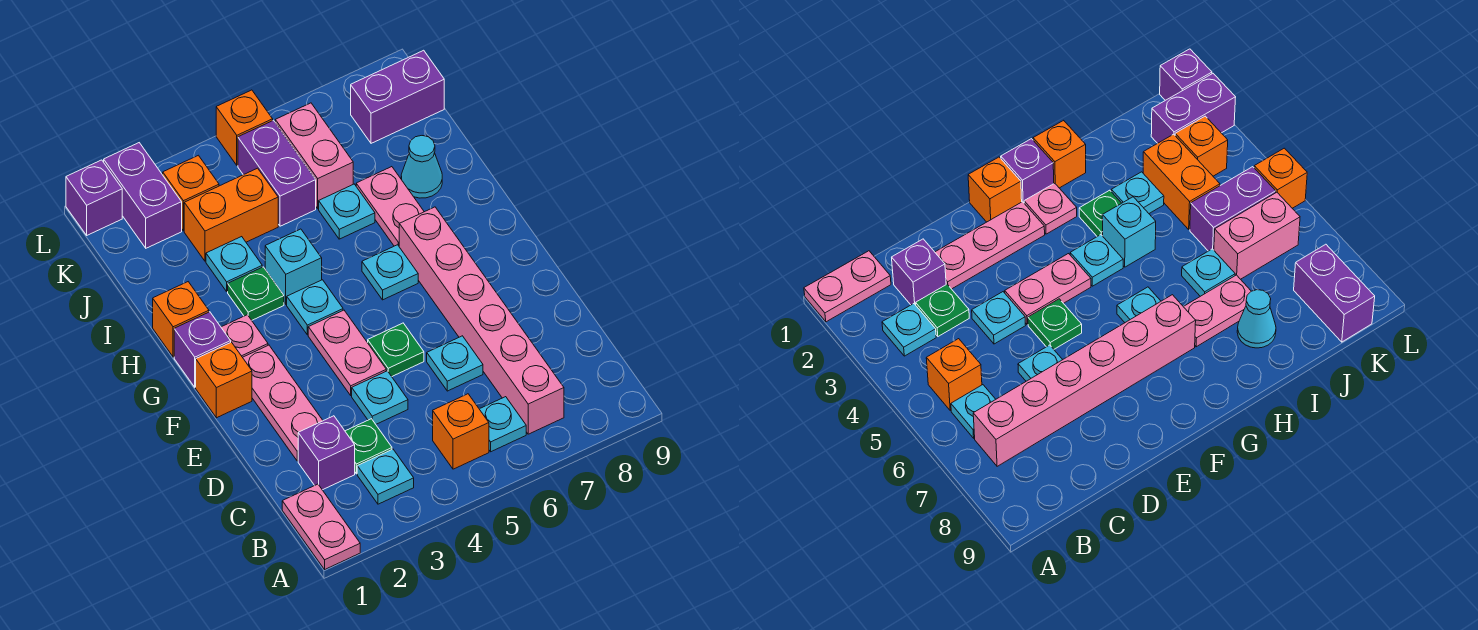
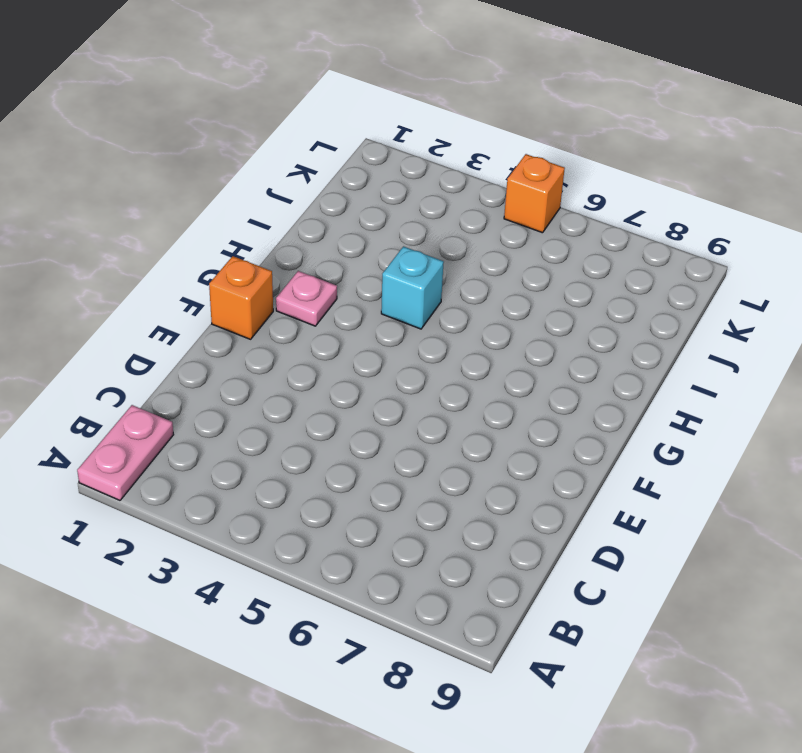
none -> cyan 1x1 plate [357,449,414,504]
none -> orange 1x1 brick [433,394,489,469]
none -> cyan 1x1 plate [480,397,526,452]
none -> pink 1x6 brick [399,207,564,434]

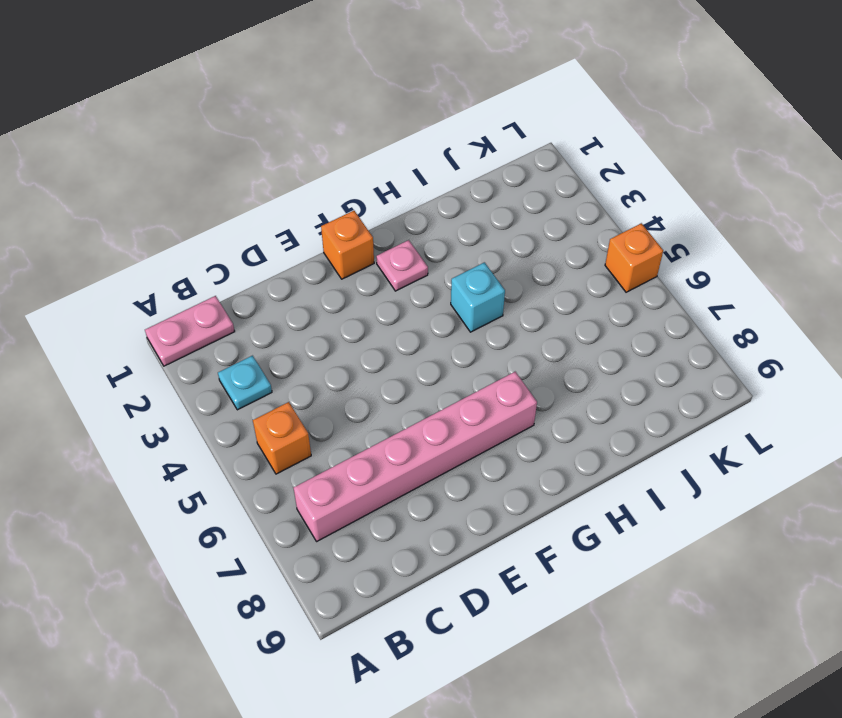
none -> cyan 1x1 plate [480,397,526,452]
none -> purple 1x1 brick [298,416,355,490]
none -> green 1x1 plate [345,419,392,474]
none -> pink 1x3 plate [243,345,323,461]

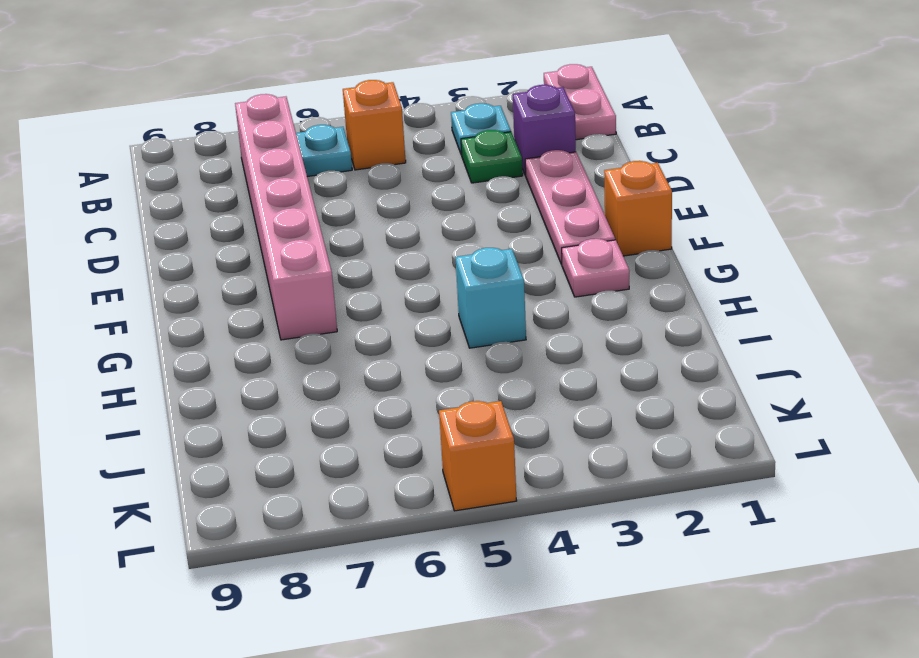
none -> cyan 1x1 plate [352,371,408,424]
none -> cyan 1x1 plate [427,336,483,391]
none -> pink 1x2 plate [308,310,386,395]
none -> green 1x1 plate [368,323,424,376]

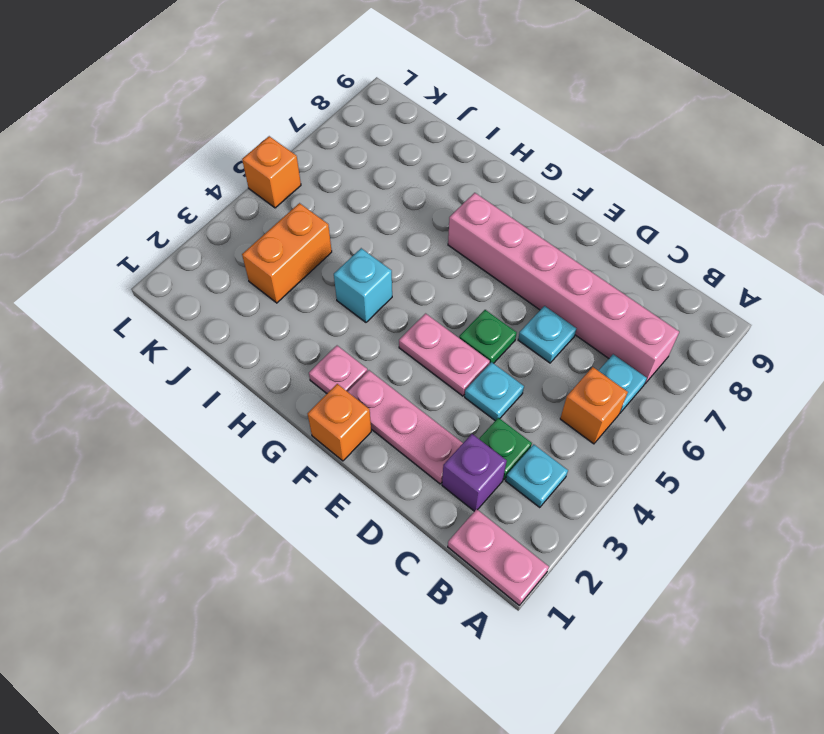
none -> purple 1x1 brick [174,312,231,387]
none -> cyan 1x1 plate [287,280,343,335]
none -> cyan 1x1 plate [362,245,418,300]
none -> orange 1x1 brick [153,282,209,357]

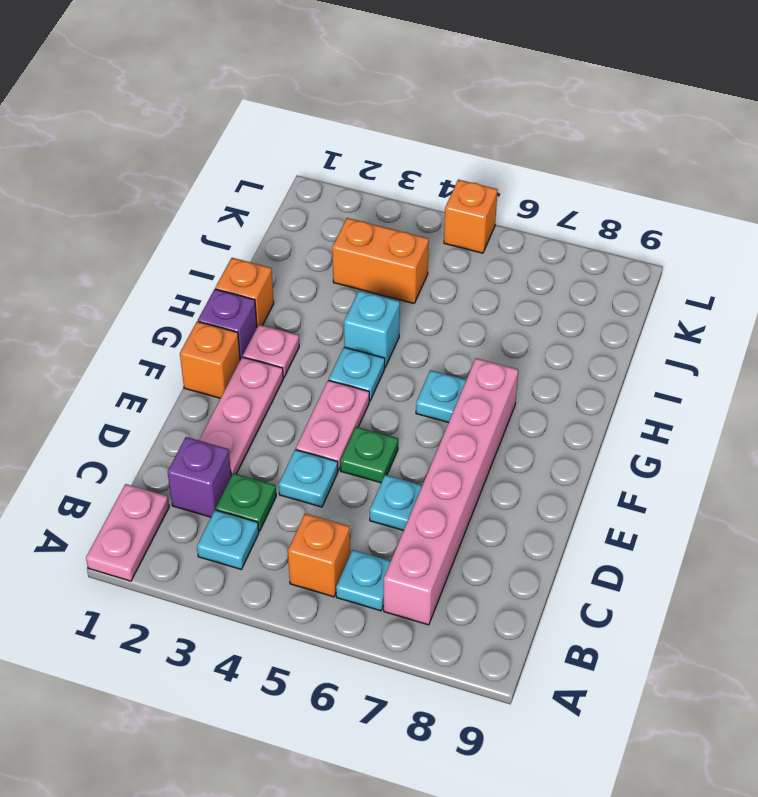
none -> green 1x1 plate [228,267,284,320]
none -> pink 1x2 plate [356,167,424,246]
none -> cyan 1x1 plate [206,237,262,291]
none -> cyan 1x1 plate [319,184,375,239]

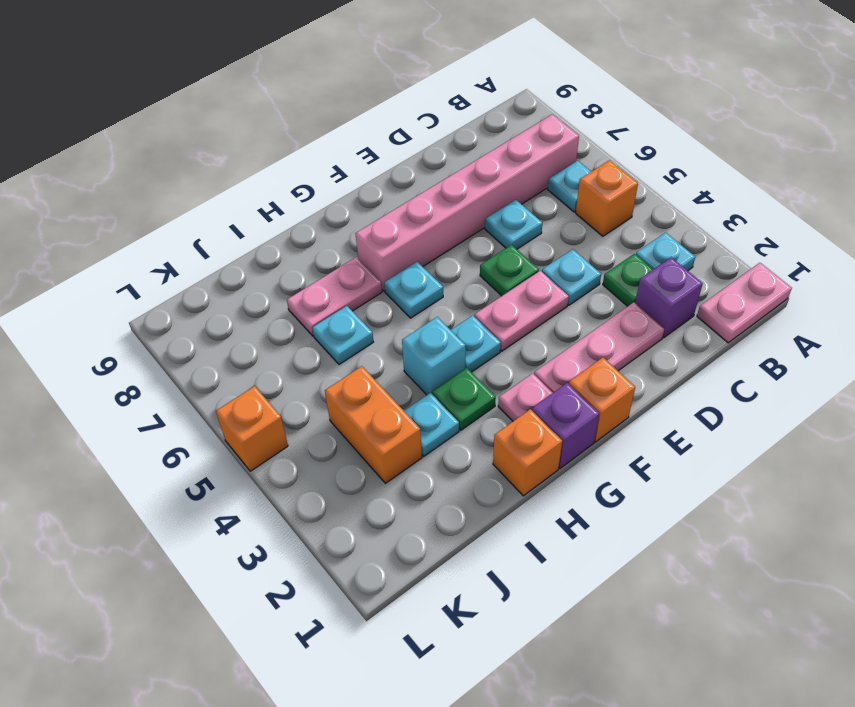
none -> cyan 1x1 cone [401,136,442,198]
none -> purple 1x2 brick [238,120,316,226]
none -> pink 1x2 brick [275,103,353,209]
none -> purple 1x2 brick [104,143,182,248]

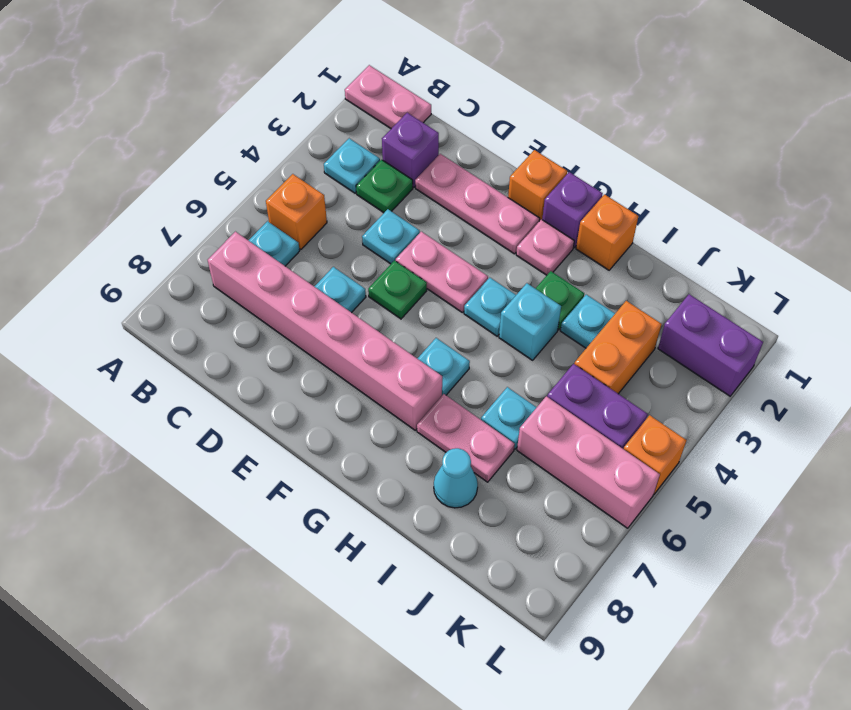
pink 1x3 brick [517,396,660,528] -> pink 1x2 brick [275,103,353,209]
none -> orange 1x1 brick [163,155,219,231]
none -> purple 1x2 brick [351,50,444,143]
none -> purple 1x1 brick [66,160,122,235]

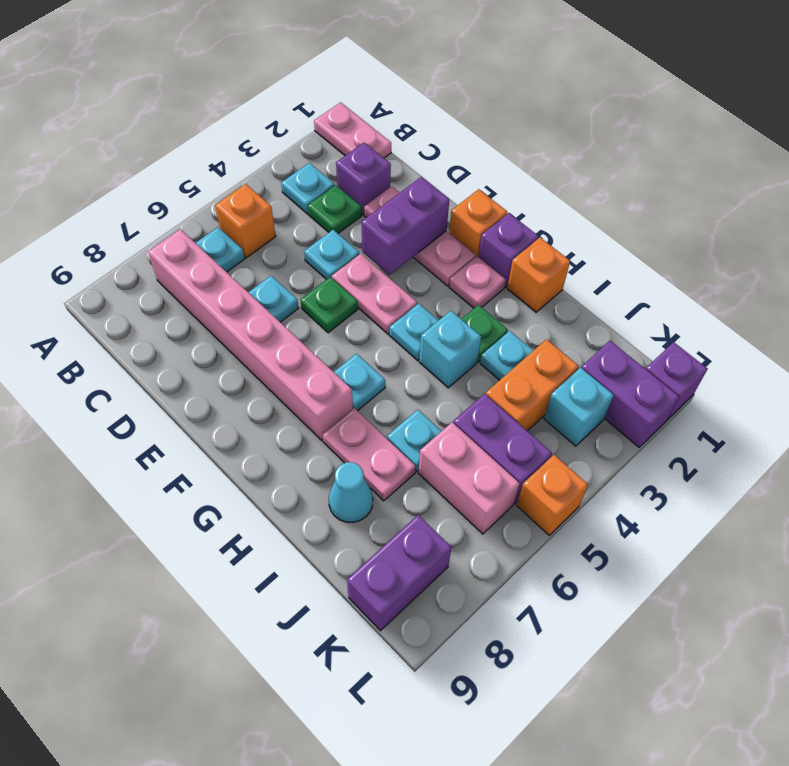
purple 1x2 brick [362,177,449,275] -> none
cyan 1x1 brick [544,368,614,446] -> orange 1x1 brick [163,155,219,231]

